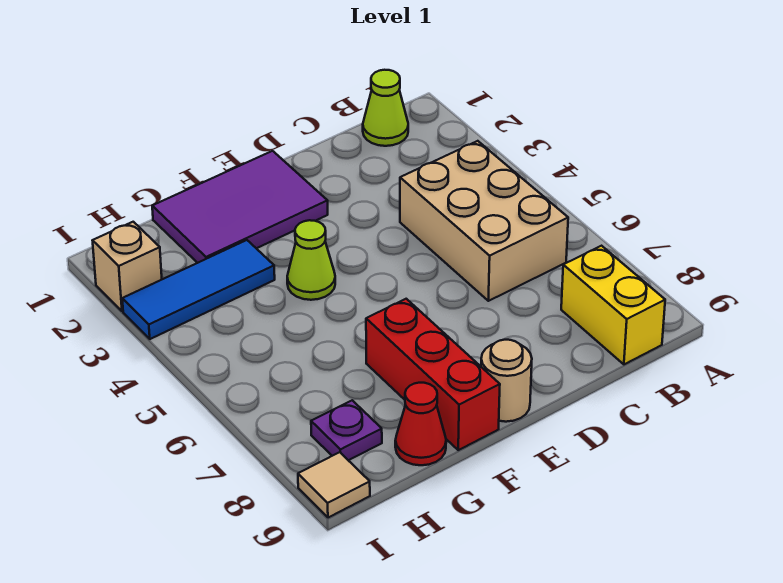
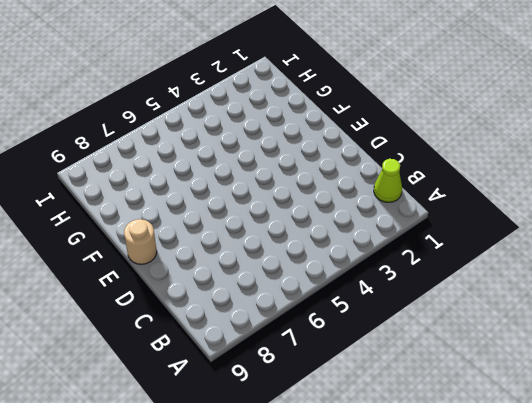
none -> tan 2x3 brick [400,141,568,301]
none -> yellow 1x2 brick [561,246,665,364]
none -> purple 2x3 tile [152,151,328,263]

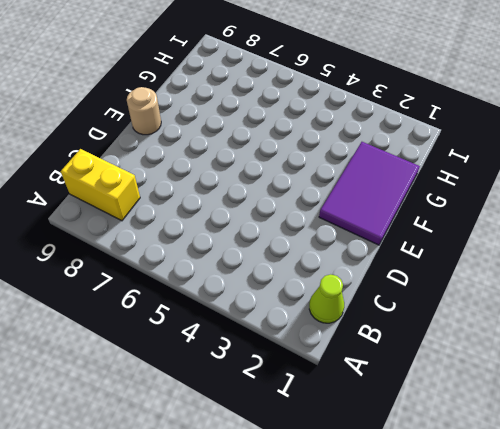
none -> tan 2x3 brick [400,141,568,301]
none -> lime 1x1 cone [287,220,335,300]
none -> red 1x3 brick [366,299,500,450]

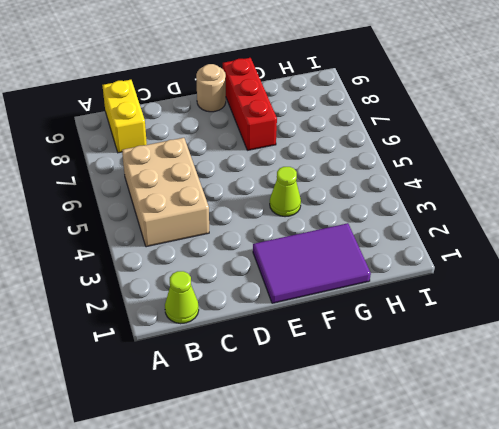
none -> blue 1x3 tile [122,240,275,339]
none -> red 1x1 cone [395,383,446,465]
none -> purple 1x1 plate [311,400,382,460]

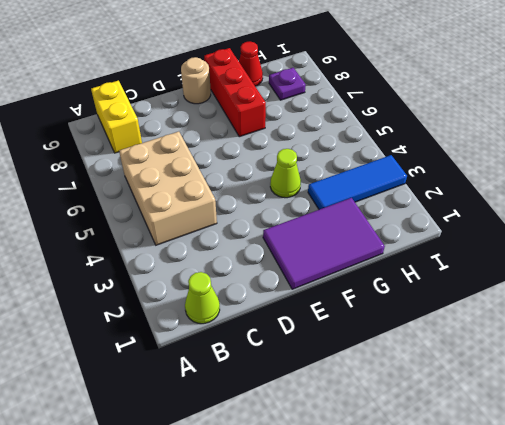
none -> tan 1x1 brick [93,222,162,311]
none -> tan 1x1 tile [298,452,370,518]

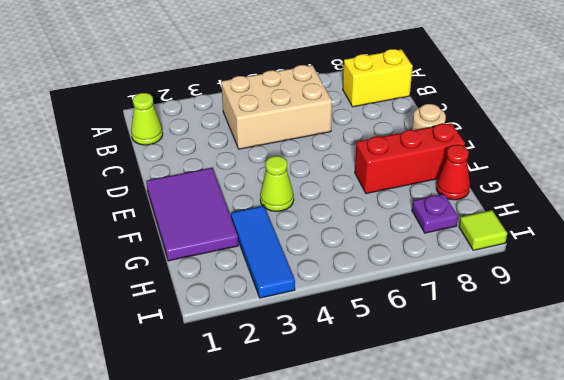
lime 1x1 tile [459,210,507,250] -> tan 1x1 tile [298,452,370,518]
none -> tan 1x1 brick [93,222,162,311]

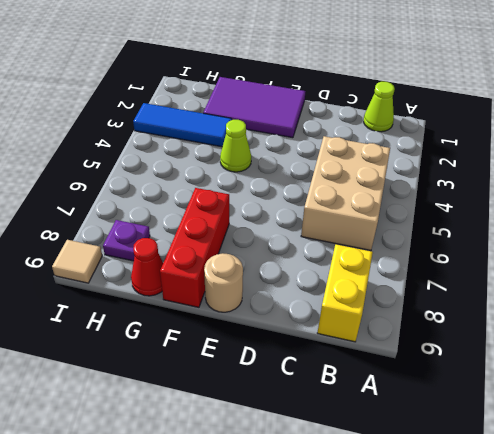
none -> tan 1x1 brick [93,222,162,311]

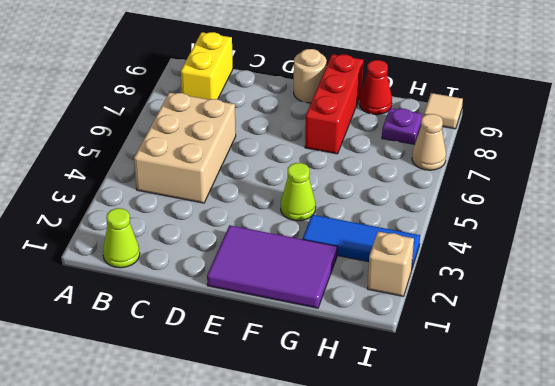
tan 1x1 cone [412,114,446,170] -> none

